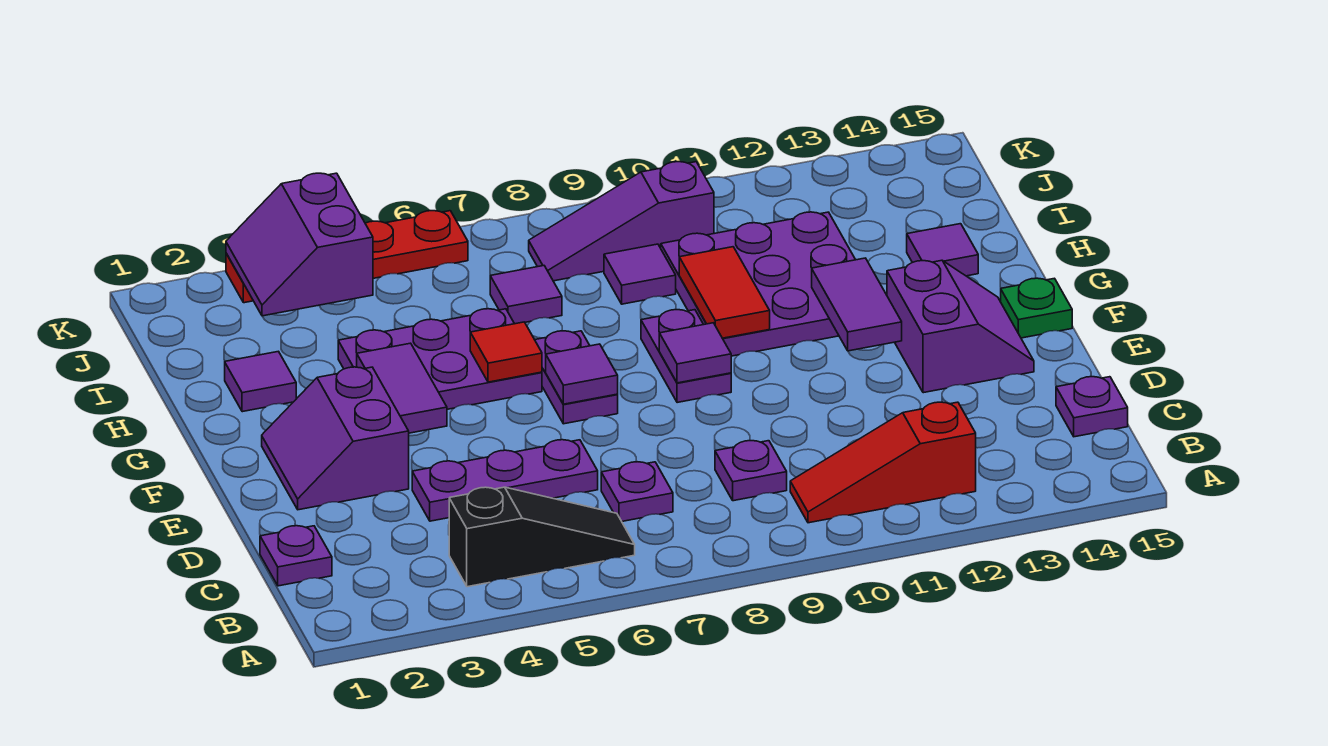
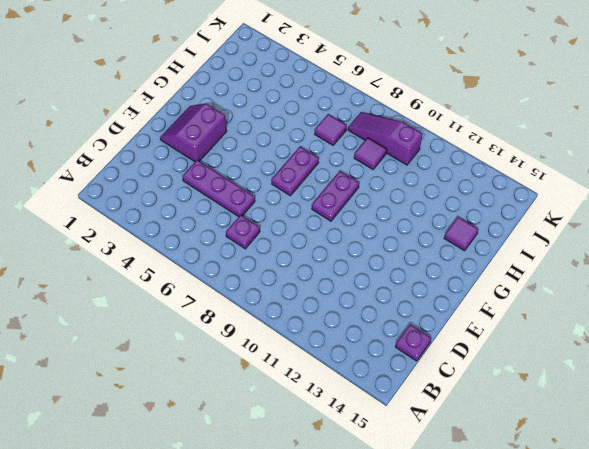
none -> black 1x3 slope [449,487,635,587]
none -> red 1x3 slope [790,402,976,523]
none -> purple 1x1 plate [260,526,332,586]

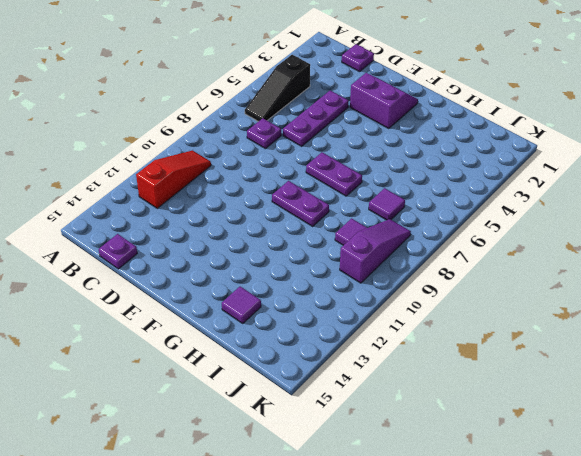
none -> purple 1x1 plate [715,441,787,501]
none -> purple 2x2 slope [887,260,1034,393]
none -> green 1x1 plate [1001,278,1072,338]

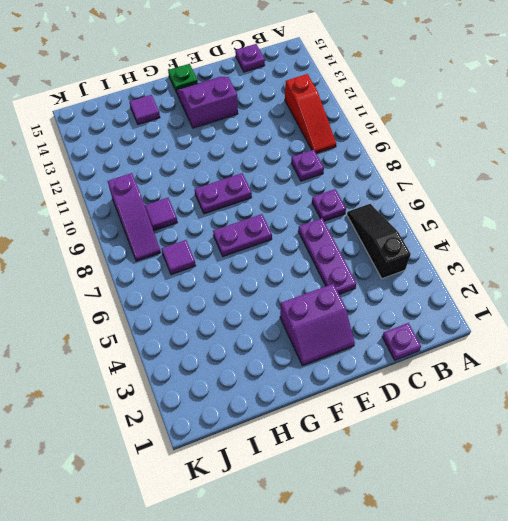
none -> purple 2x3 plate [338,309,542,409]
none -> purple 3x3 plate [661,212,855,356]
none -> purple 1x1 tile [225,351,296,412]

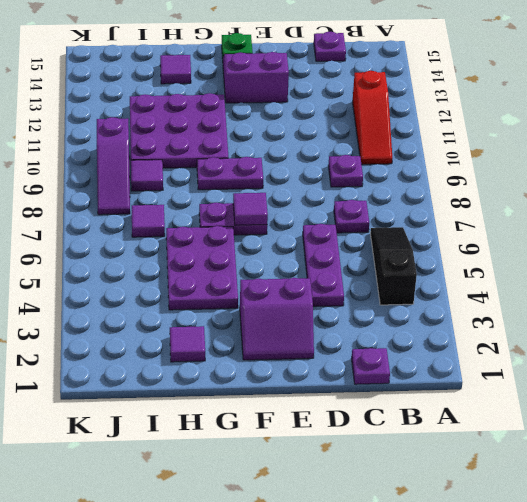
none -> red 1x4 plate [226,211,468,303]
none -> purple 1x2 tile [357,343,447,433]
none -> purple 1x1 tile [659,323,731,383]

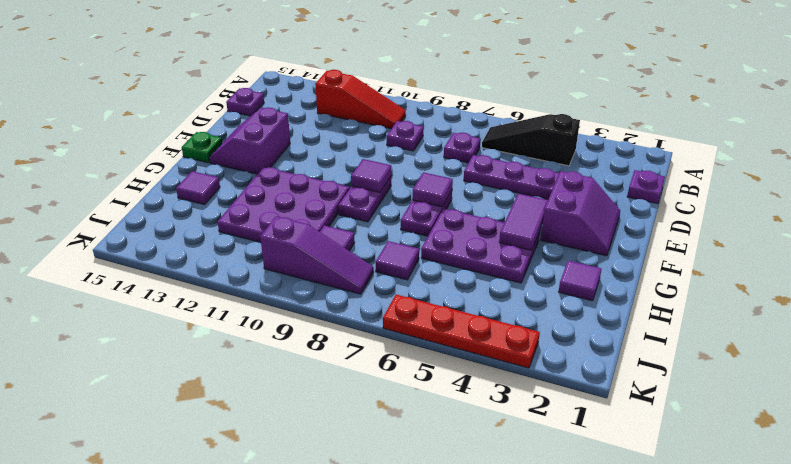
none -> purple 1x2 tile [812,258,902,351]
none -> red 1x1 tile [470,322,542,382]
none -> red 1x2 tile [679,247,770,338]

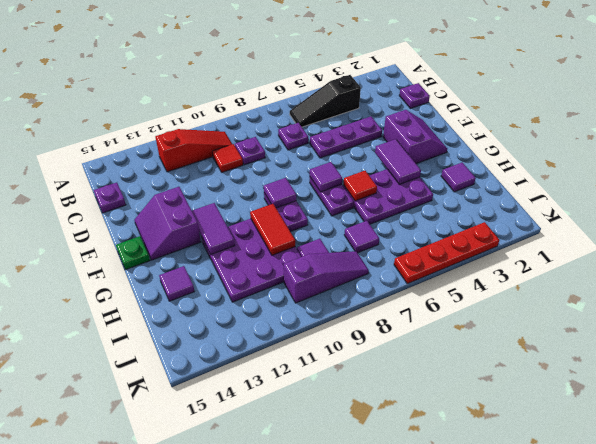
red 1x1 tile [212,144,243,172] -> none
none -> purple 2x2 slope [226,173,373,316]

